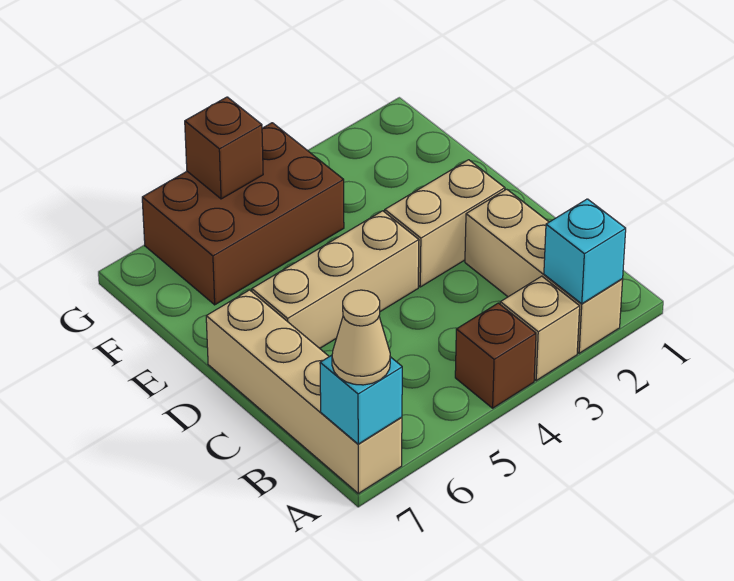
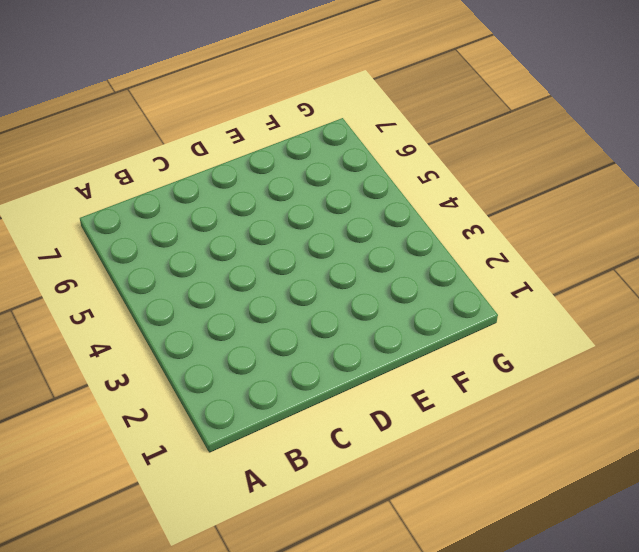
none -> tan 1x3 brick [465,189,623,353]
none -> tan 1x1 brick [500,276,580,381]

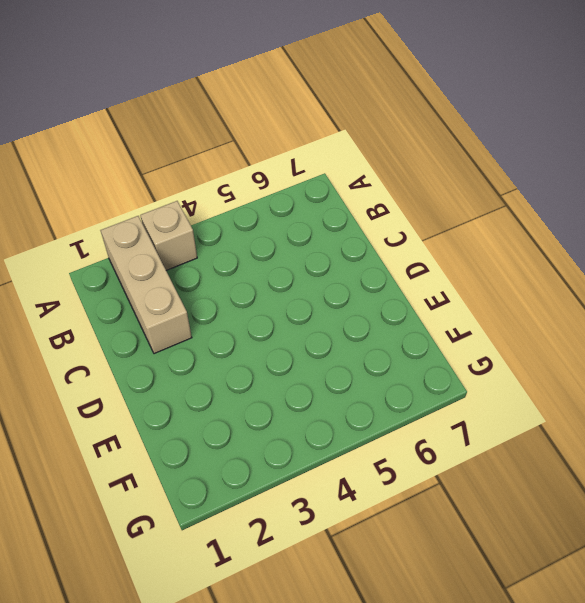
none -> brown 1x1 brick [455,303,536,408]
none -> tan 1x4 brick [206,290,402,493]

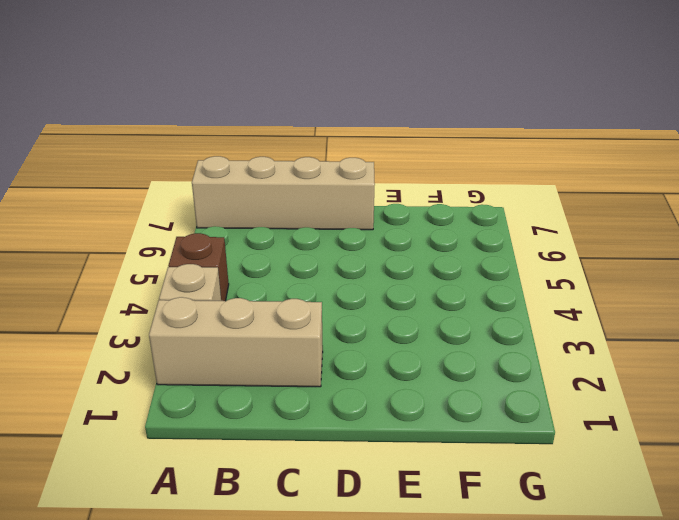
none -> tan 1x2 brick [385,160,505,287]
none -> tan 1x3 brick [252,211,419,348]

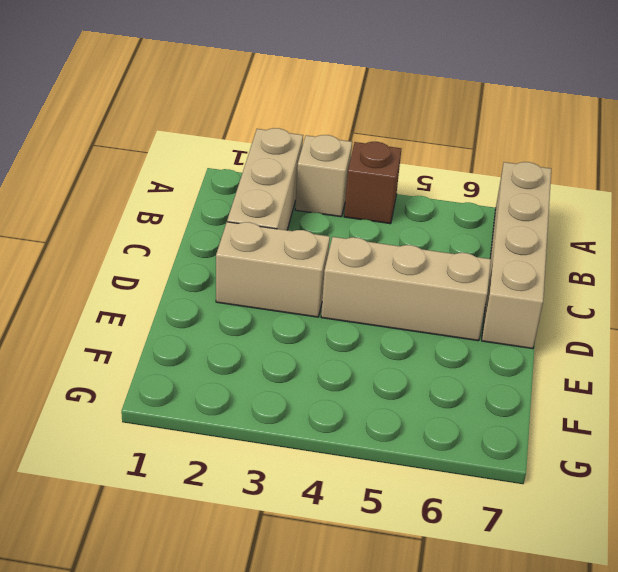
none -> brown 2x3 brick [142,123,344,305]
none -> cyan 1x1 brick [544,199,626,304]

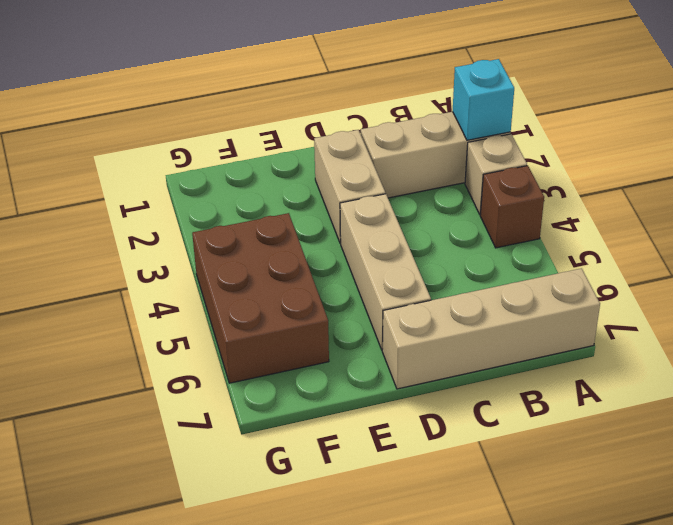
none -> cyan 1x1 brick [320,355,402,444]
none -> brown 1x1 brick [185,97,263,199]

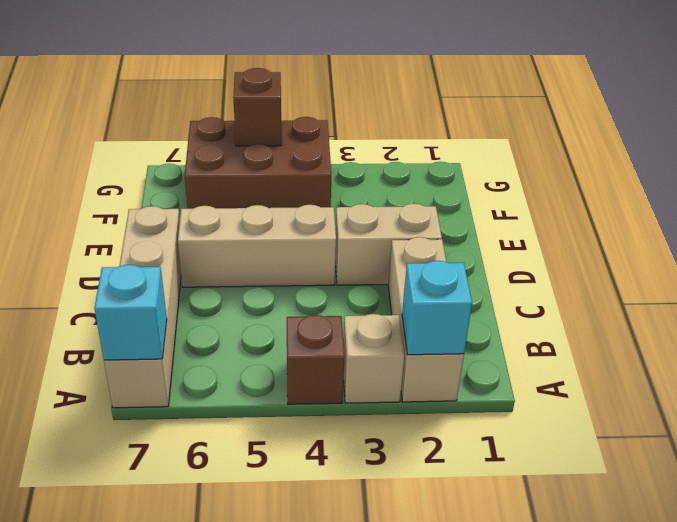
none -> tan 1x1 cone [332,290,390,385]

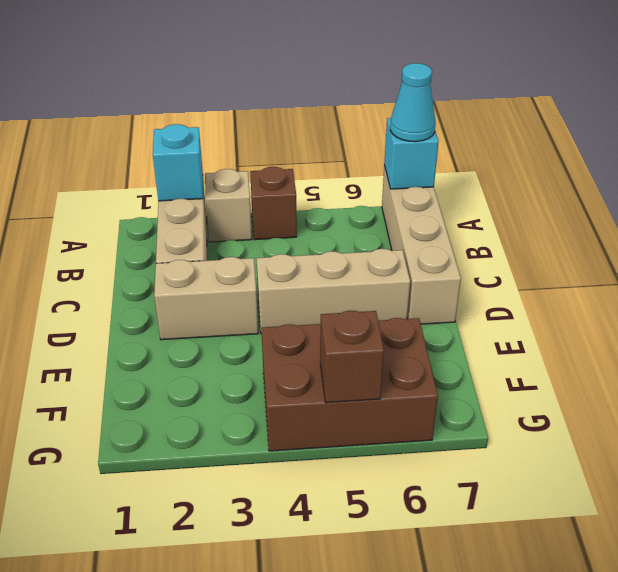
cyan 1x1 cone [390,63,436,142] -> tan 1x1 cone [332,290,390,385]

